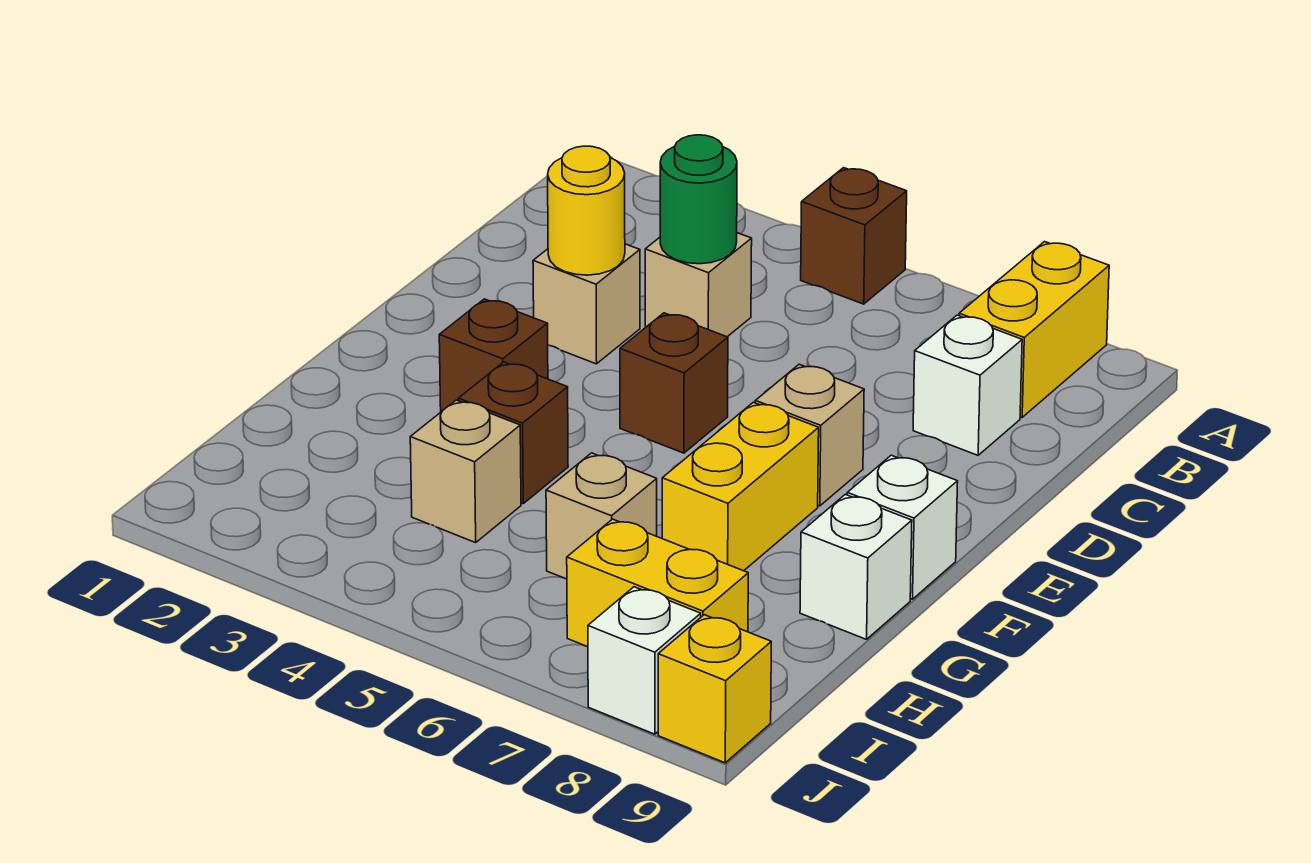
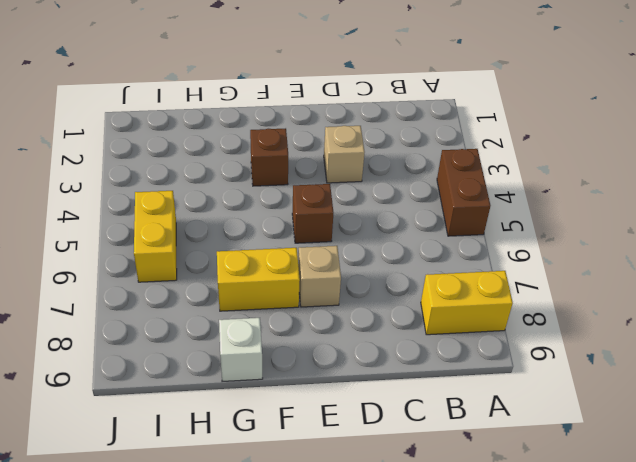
brown 1x2 brick [437,149,490,236] -> brown 1x1 brick [801,168,907,304]
yellow 1x2 brick [134,191,177,282] -> yellow 1x2 brick moved to [567,519,748,647]
none -> tan 1x1 brick [645,233,752,337]
none -> white 1x1 brick [913,315,1022,455]
none -> white 1x1 brick [847,455,958,599]

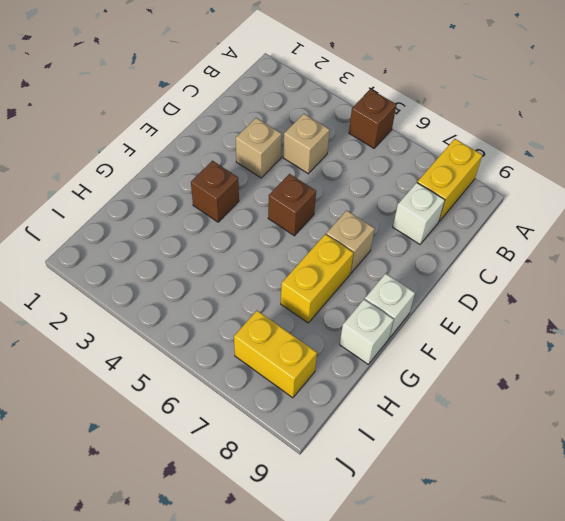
none -> brown 1x1 brick [458,362,568,503]
none -> tan 1x1 brick [410,400,521,543]
none -> tan 1x1 brick [546,453,657,579]

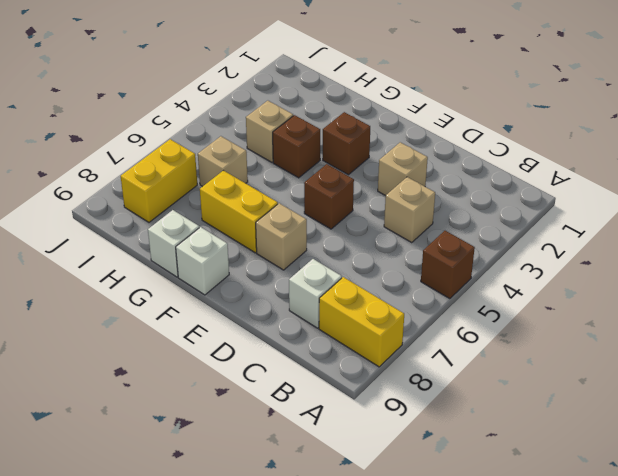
none -> white 1x1 brick [588,587,701,734]
none -> yellow 1x1 brick [658,615,771,763]
none -> green 1x1 round brick [660,135,737,264]

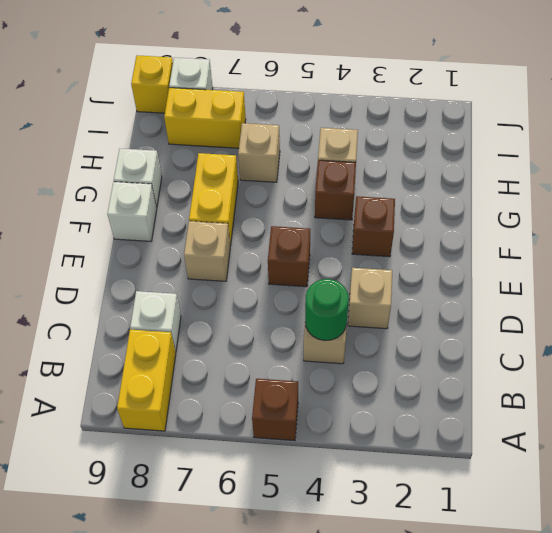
none -> yellow 1x1 round brick [548,146,625,275]

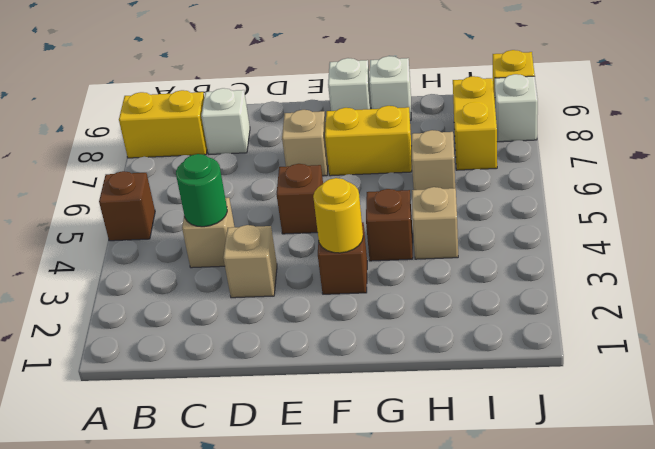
yellow 1x1 round brick [313,178,363,253] -> yellow 1x1 round brick moved to [548,146,625,275]

